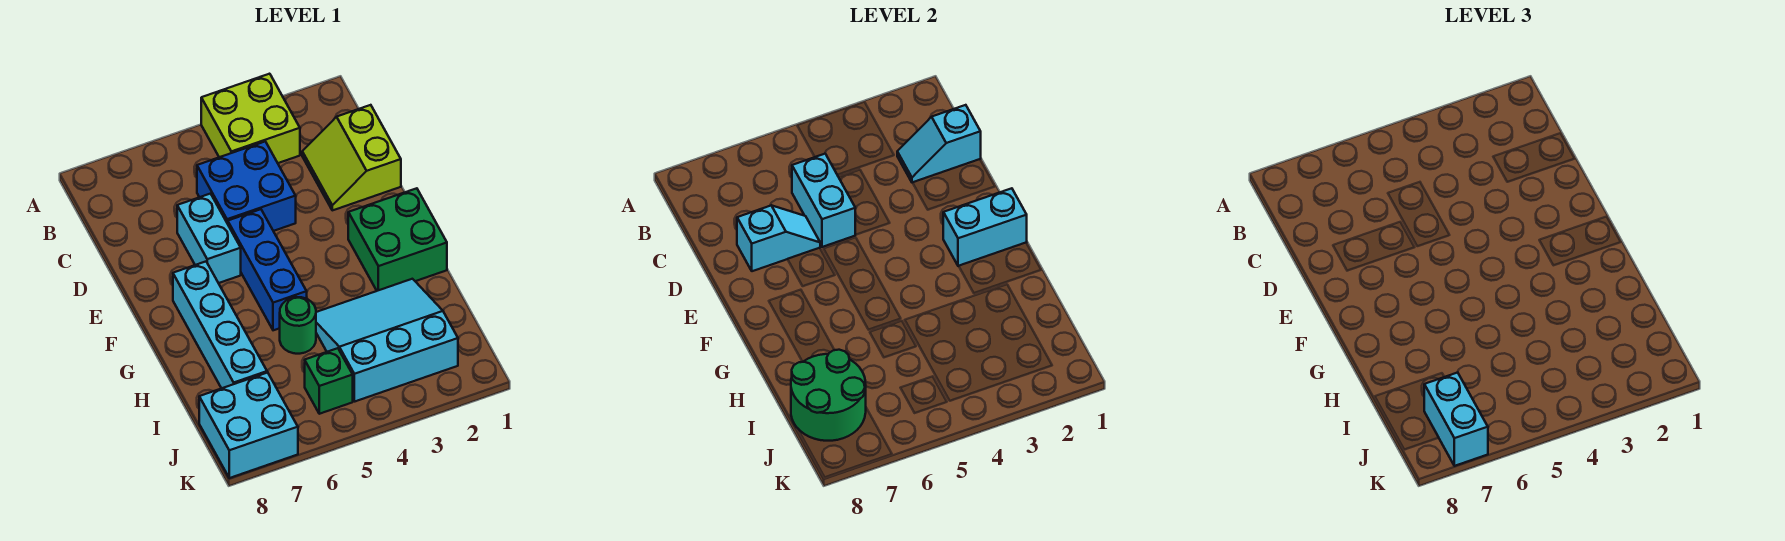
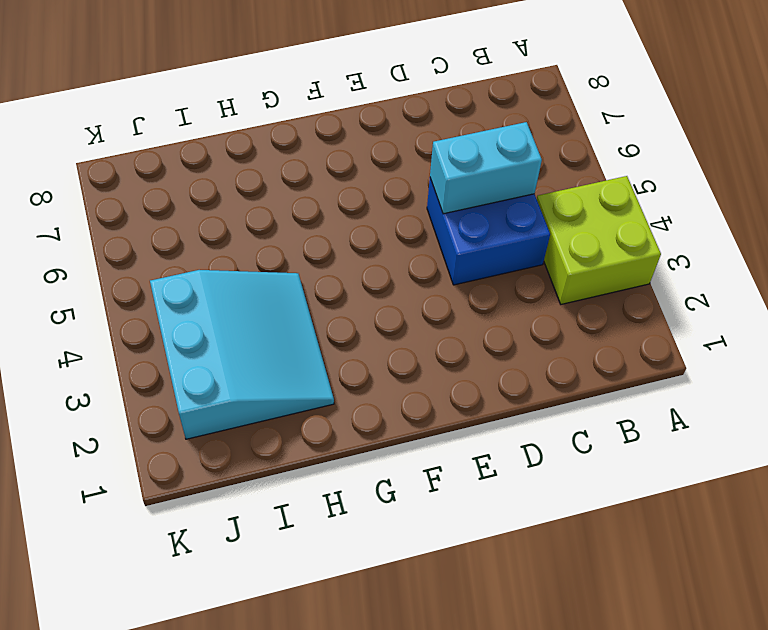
none -> lime 2x2 slope [302,105,401,210]
none -> cyan 1x2 brick [177,194,241,283]
none -> blue 1x3 brick [228,209,307,330]

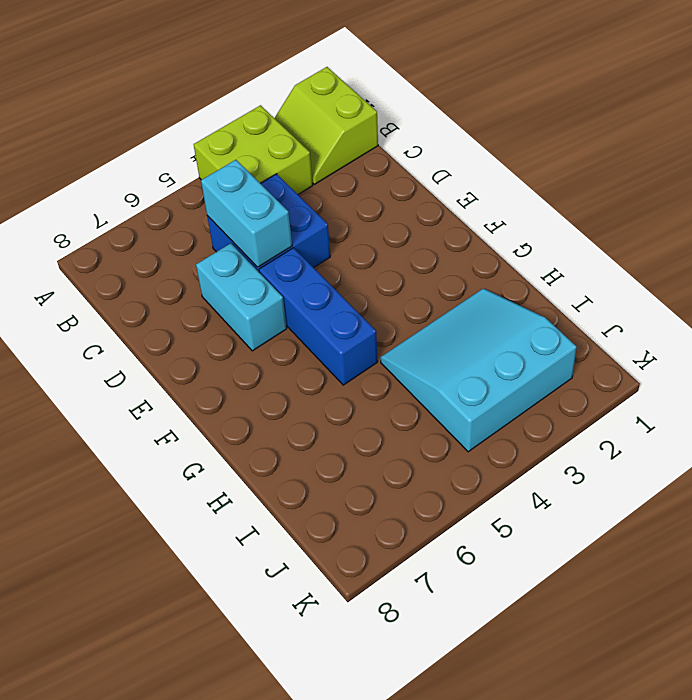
lime 2x2 slope [275,67,378,184] -> lime 2x2 slope moved to [302,105,401,210]
none -> green 2x2 brick [348,188,447,291]
none -> cyan 1x4 brick [173,262,267,388]
none -> green 1x1 round brick [280,297,316,354]

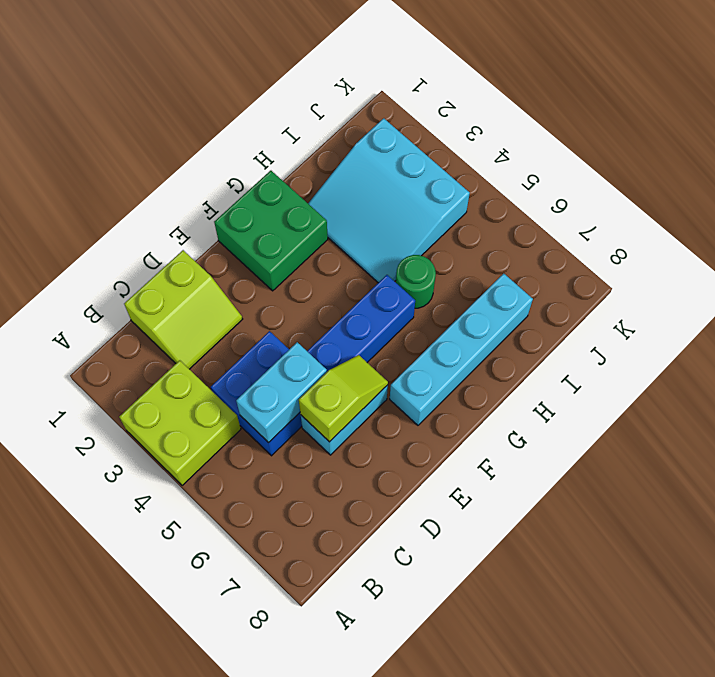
lime 1x2 slope [299,355,388,442] -> cyan 1x2 slope [737,205,820,271]
none -> green 1x1 brick [305,348,353,414]
none -> cyan 2x2 brick [199,372,298,478]
none -> cyan 1x2 slope [897,105,981,183]

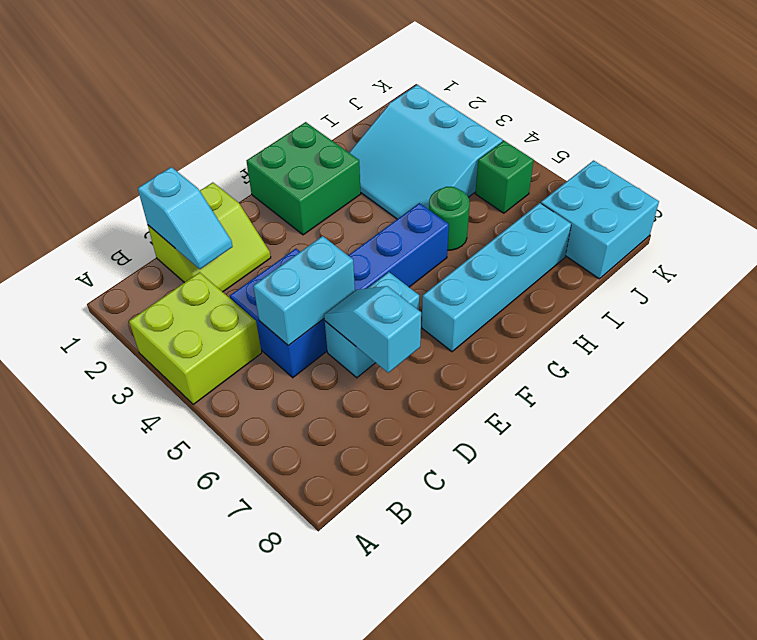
none -> cyan 1x2 brick [943,188,1027,266]
none -> green 2x2 round brick [791,350,866,441]
none -> cyan 1x2 brick [1424,372,1488,466]

